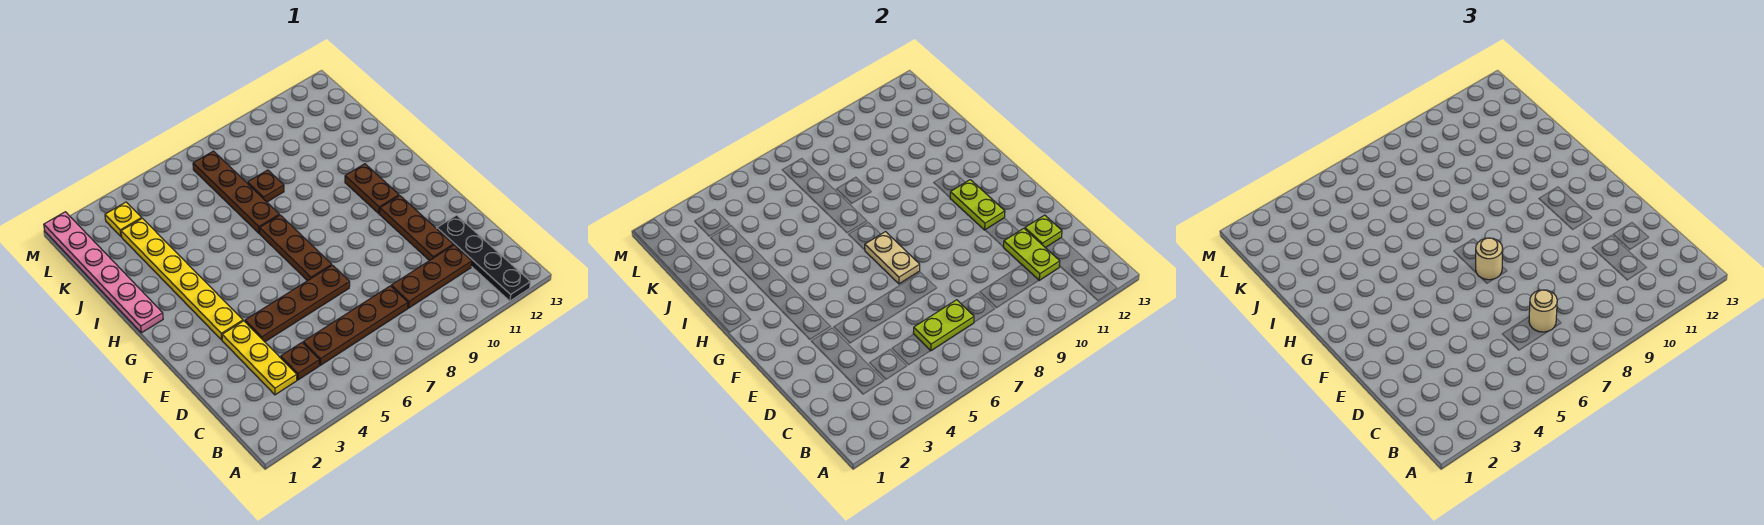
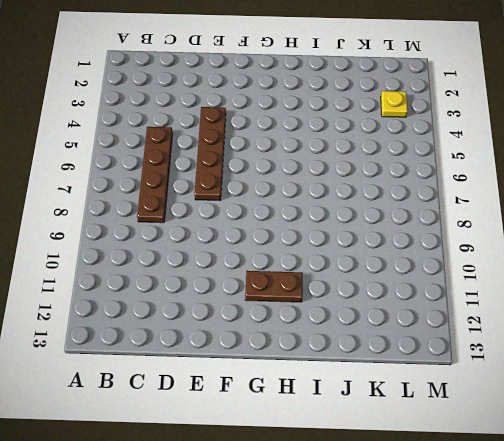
none -> black 1x4 plate [437,215,531,301]
none -> yellow 1x3 plate [222,321,297,395]
none -> brown 1x1 plate [281,343,319,380]

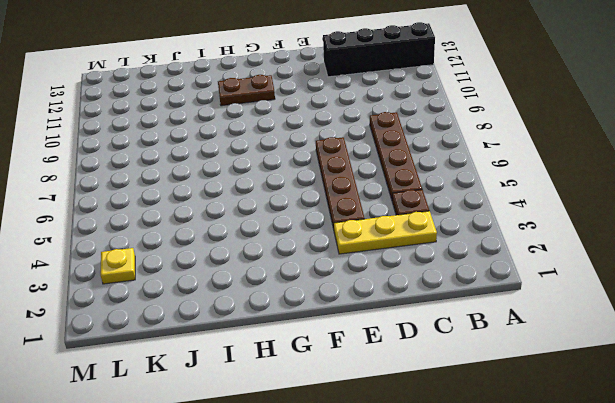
black 1x4 brick [323,22,435,77] -> black 1x4 plate [437,215,531,301]
none -> brown 1x3 plate [391,245,472,308]
none -> brown 1x3 plate [380,196,453,261]
none -> yellow 1x6 plate [121,218,243,340]

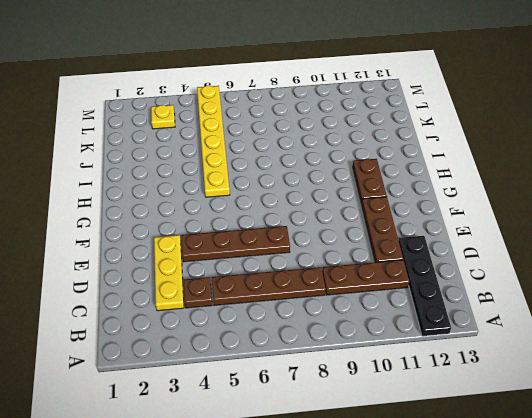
yellow 1x6 plate [197,86,230,197] -> yellow 1x6 plate moved to [121,218,243,340]
none -> brown 1x3 plate [260,215,332,281]
none -> pink 1x6 plate [44,212,163,333]
none -> brown 1x4 plate [193,151,279,233]

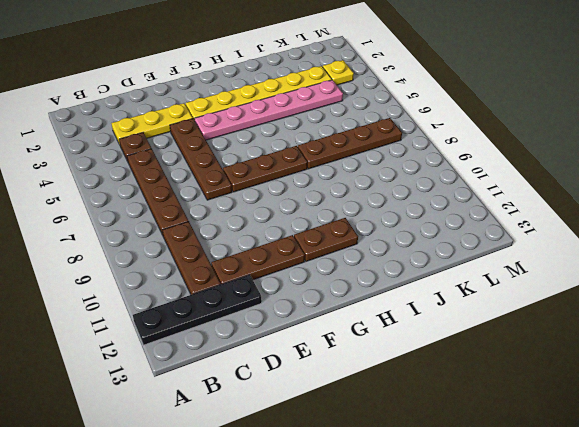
pink 1x6 plate [194,80,343,140] -> pink 1x6 plate moved to [44,212,163,333]
none -> brown 1x1 plate [247,170,284,202]
none -> lime 1x2 plate [913,300,974,351]
none -> lime 1x2 plate [1003,228,1060,280]

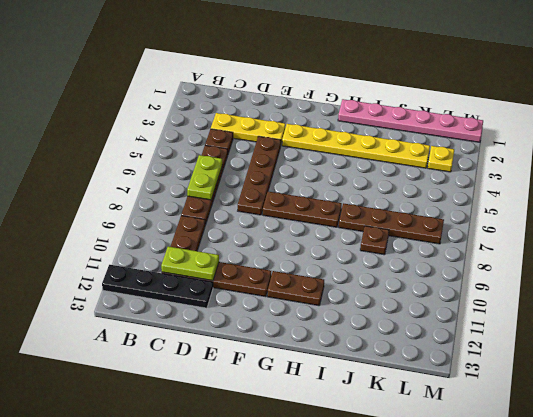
none -> lime 1x1 plate [1025,215,1062,248]
none -> tan 1x2 plate [865,232,920,284]
none -> lime 1x2 plate [950,180,1005,230]

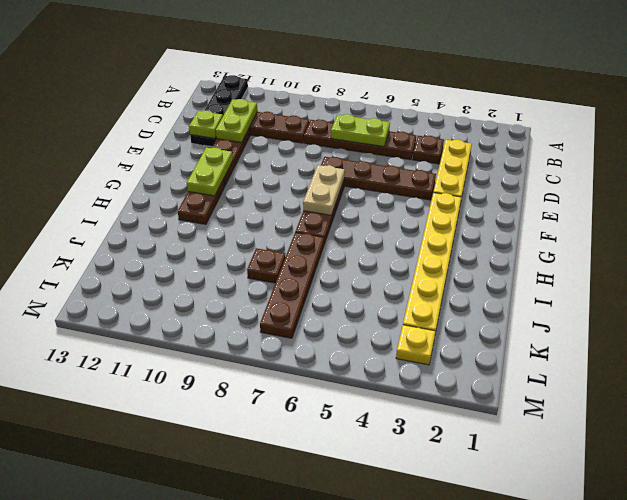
none -> pink 1x6 plate [44,212,163,333]
none -> tan 1x1 round brick [1529,290,1557,332]
none -> tan 1x1 round brick [1476,238,1503,280]

